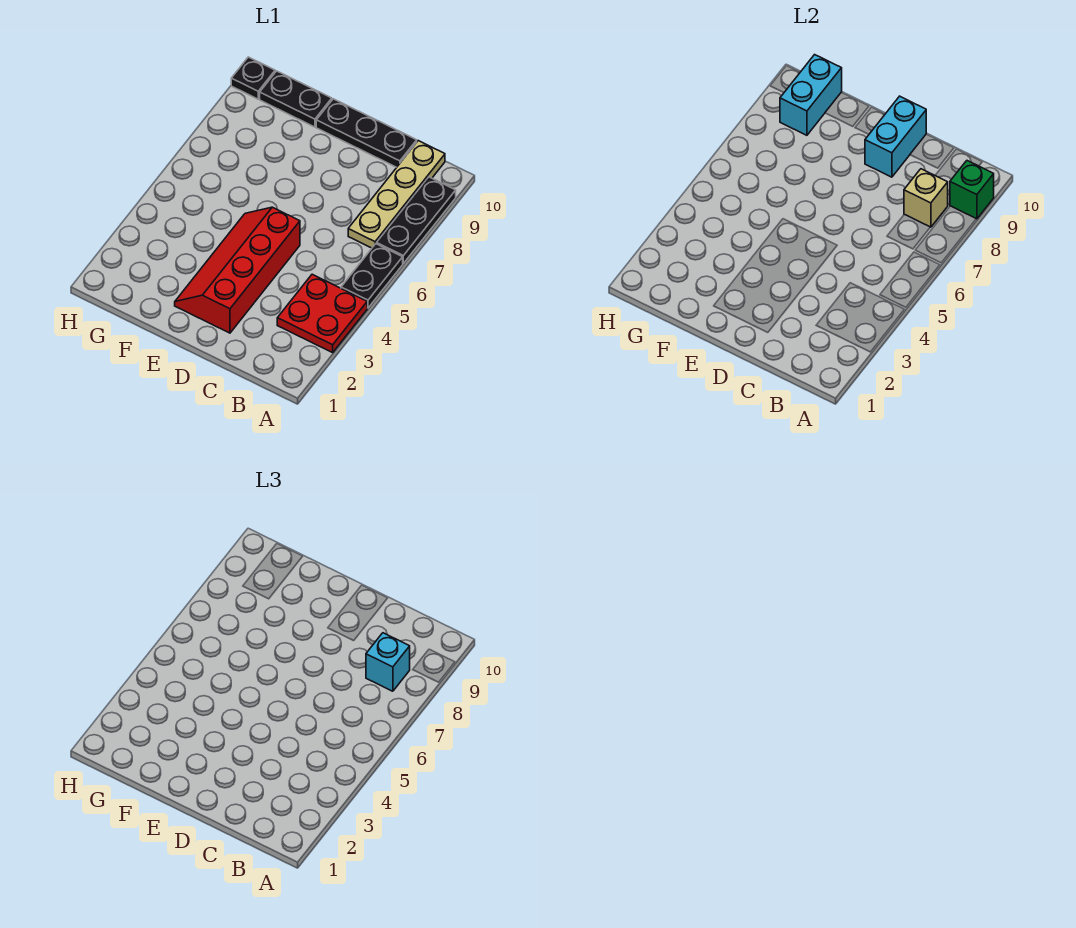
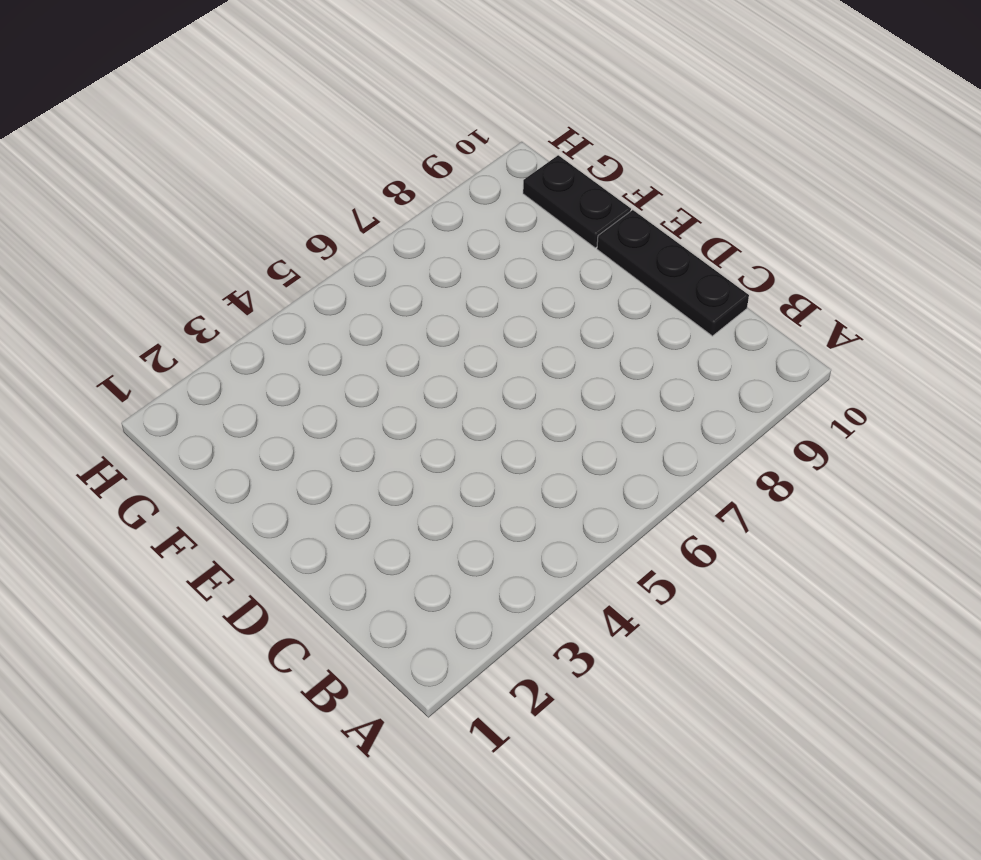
none -> red 2x2 plate [277,274,367,353]
none -> black 1x2 plate [341,244,403,308]
none -> black 1x3 plate [377,177,456,263]

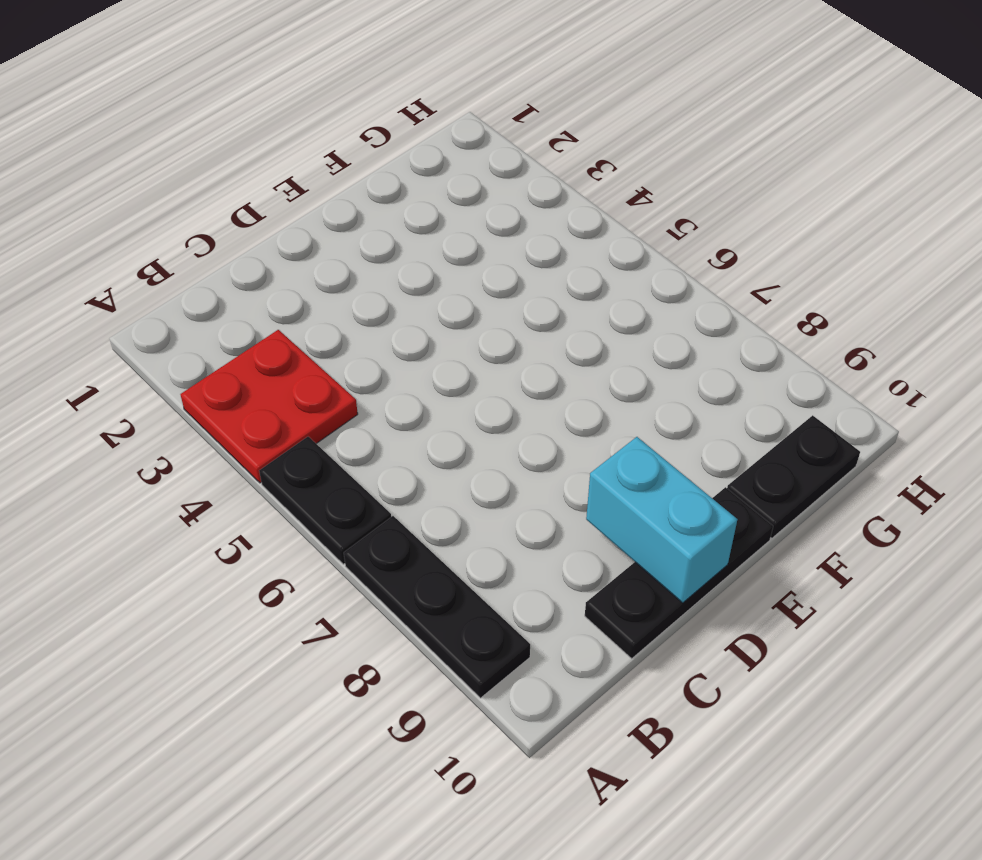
none -> tan 1x4 plate [348,141,445,248]
none -> red 2x4 slope [175,207,300,333]
none -> black 1x1 plate [231,57,275,99]

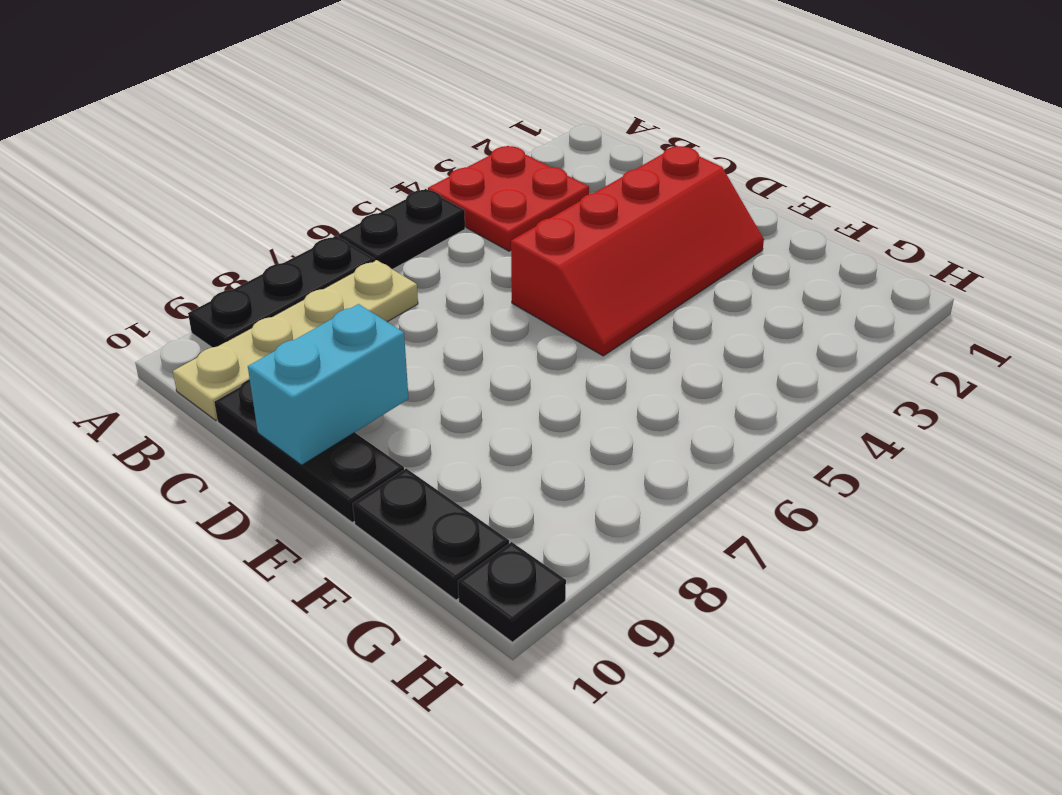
none -> green 1x1 brick [950,161,994,219]
none -> tan 1x1 brick [904,169,948,227]
none -> cyan 1x2 brick [780,55,842,135]

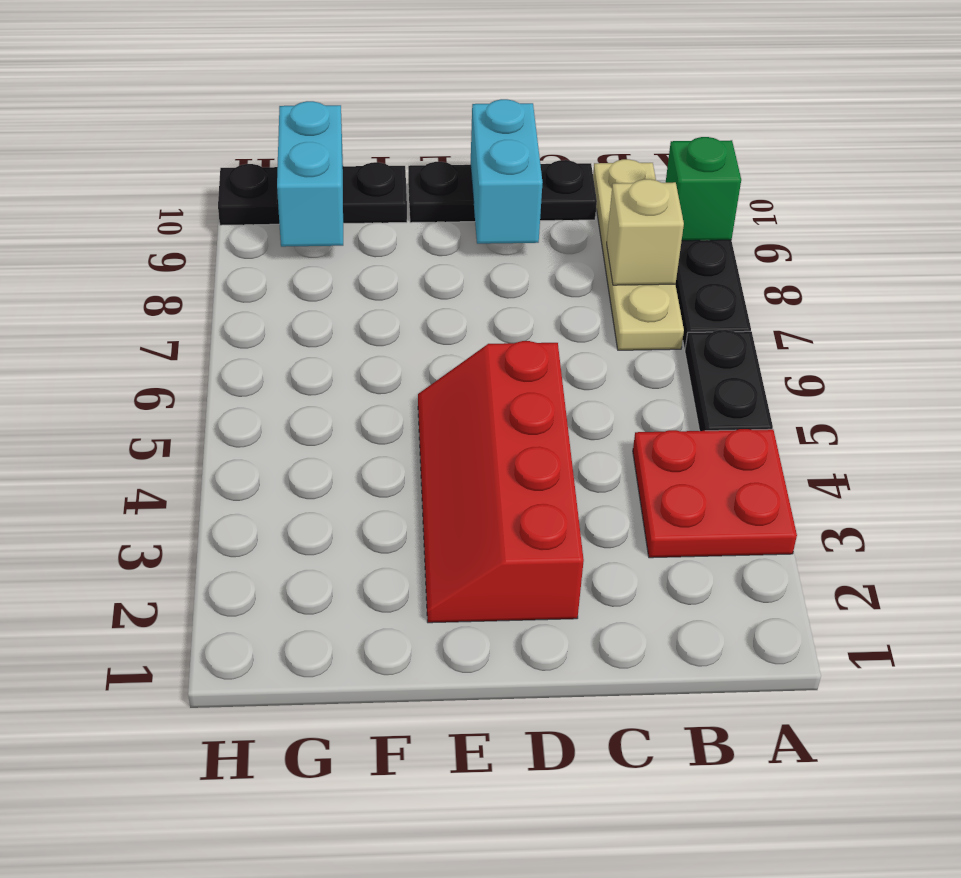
none -> cyan 1x1 brick [366,633,410,691]

